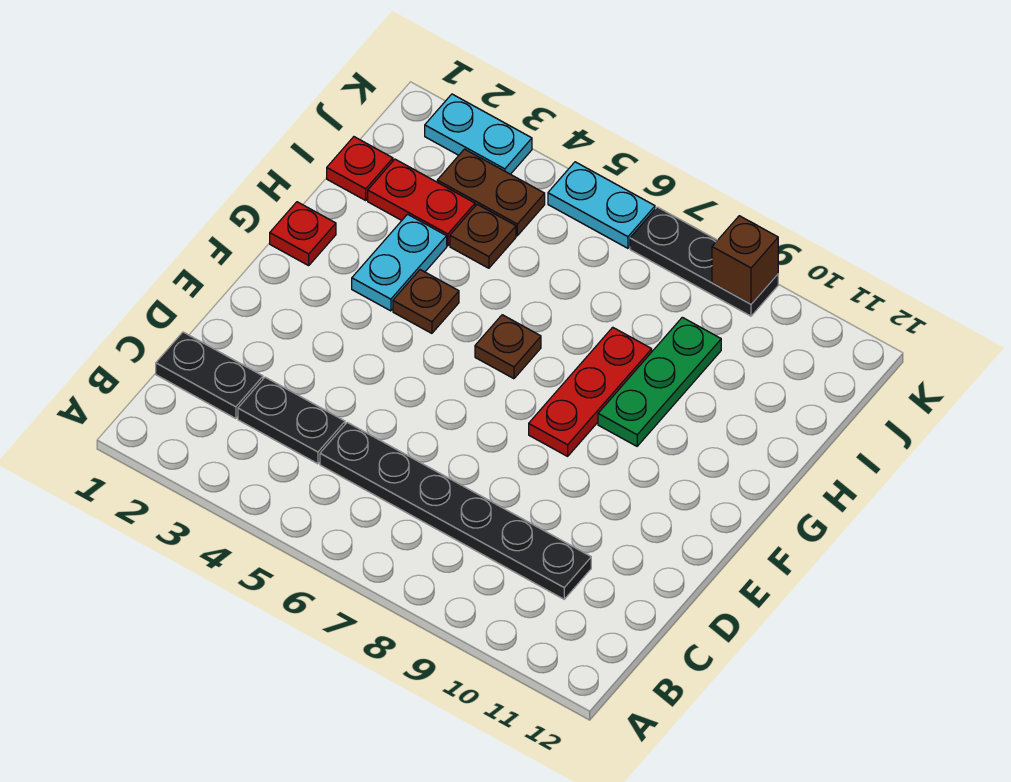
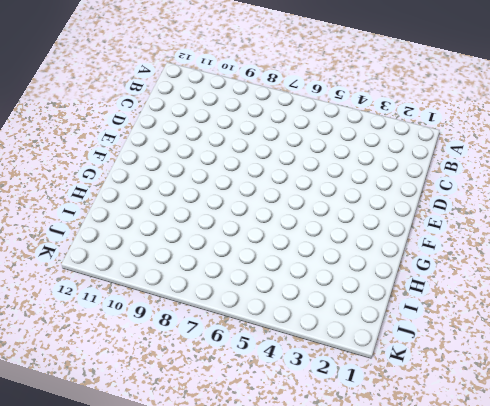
none -> black 1x2 plate [156,332,263,419]
none -> black 1x2 plate [238,377,345,464]
none -> black 1x6 plate [320,422,591,599]

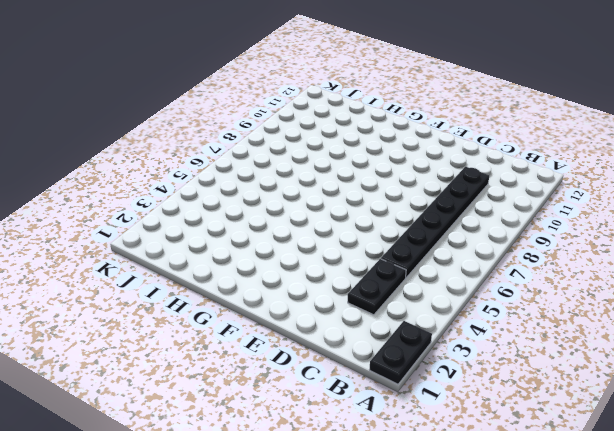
black 1x2 plate [370,321,432,384] -> black 1x2 plate moved to [156,332,263,419]
none -> red 1x3 plate [529,327,652,456]
none -> red 1x1 plate [270,202,336,266]
none -> cyan 1x2 plate [352,214,447,311]

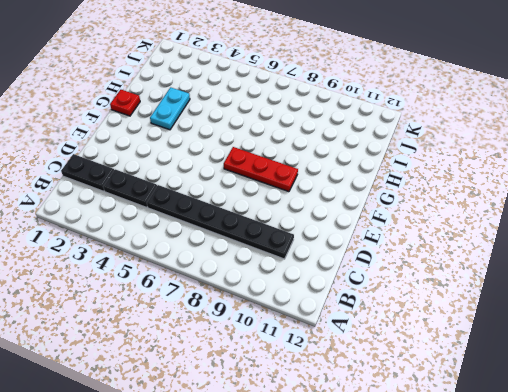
red 1x3 plate [224,147,298,192] -> red 1x3 plate turned to [529,327,652,456]
none -> brown 1x1 plate [393,270,459,333]
none -> brown 1x1 plate [475,315,541,379]
none -> green 1x3 plate [598,317,721,446]

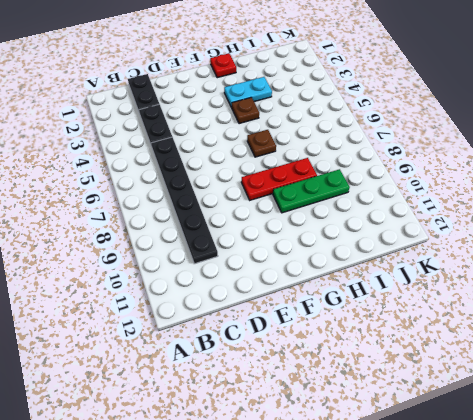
none -> red 1x1 plate [327,137,393,200]
none -> red 1x2 plate [368,159,475,246]
none -> brown 1x1 plate [450,205,516,268]

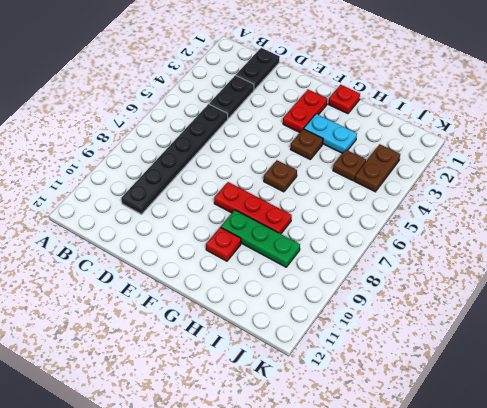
red 1x2 plate [283,90,327,132] -> red 1x2 plate moved to [368,159,475,246]
red 1x1 plate [206,227,241,261] -> red 1x1 plate moved to [327,137,393,200]
none -> cyan 1x2 plate [425,94,532,174]
none -> cyan 1x2 plate [548,162,655,248]
none -> black 1x3 plate [630,207,778,316]

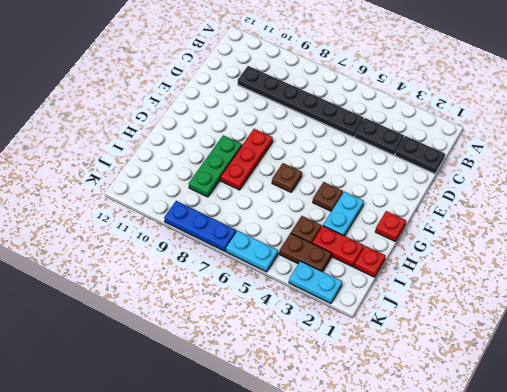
blue 1x3 plate [164,201,236,251] -> black 1x3 plate [630,207,778,316]
none -> brown 1x1 brick [712,216,778,304]

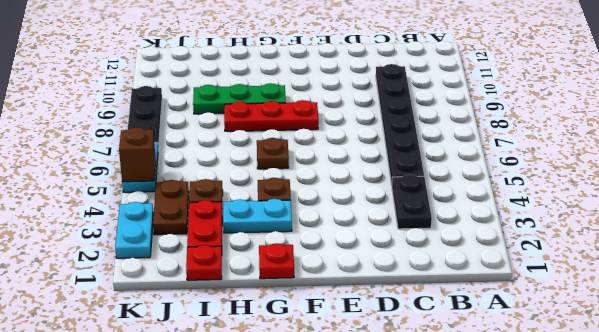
brown 1x1 brick [119,128,156,182] -> brown 1x1 brick moved to [712,216,778,304]
none -> black 1x2 plate [156,332,263,419]

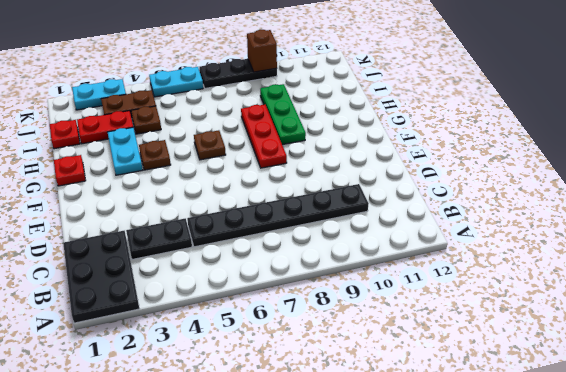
black 2x3 plate [63,231,139,323] -> black 1x2 plate [156,332,263,419]

